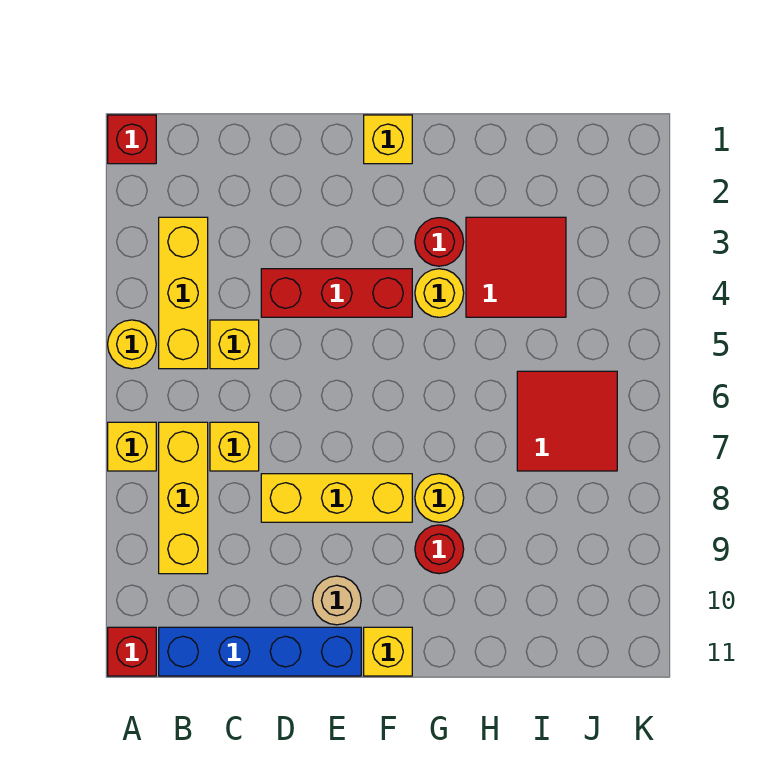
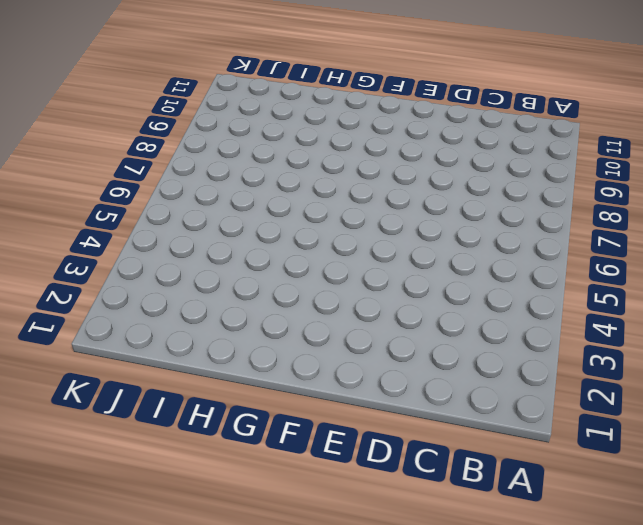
none -> red 1x1 brick [108,115,156,164]
none -> yellow 1x1 round brick [108,320,156,369]
none -> yellow 1x1 brick [108,422,156,471]

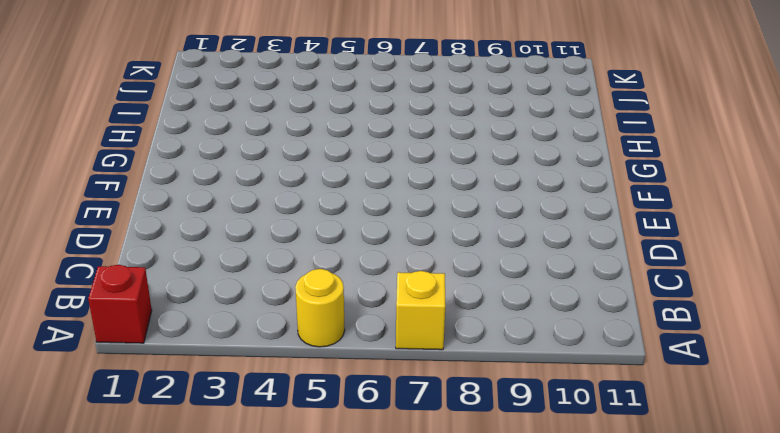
none -> red 1x1 brick [108,627,156,676]
none -> yellow 1x3 brick [159,217,208,369]
none -> yellow 1x3 brick [159,422,208,574]

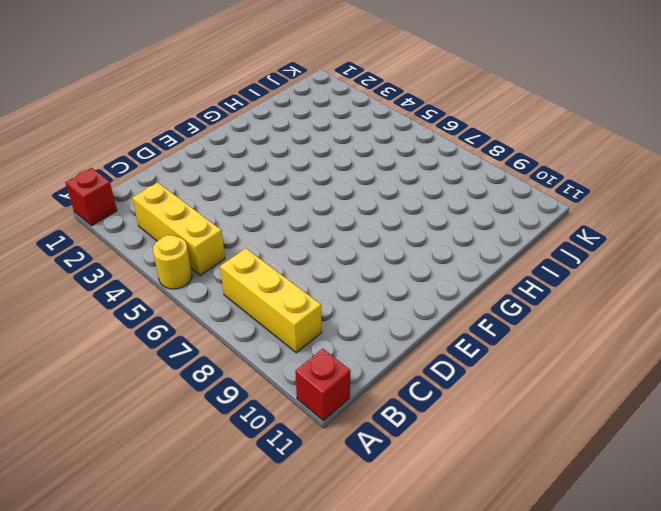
none -> yellow 1x1 brick [108,422,156,471]
none -> blue 1x4 brick [159,627,361,676]
none -> yellow 1x1 brick [210,320,259,369]

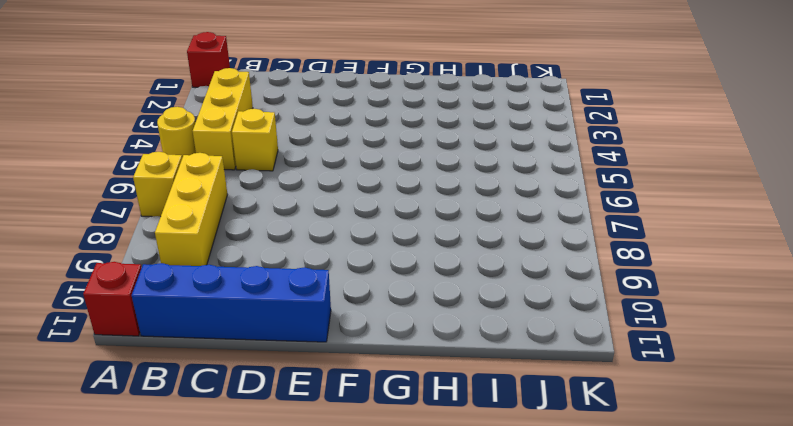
none -> yellow 1x1 brick [210,422,259,471]
none -> red 1x3 brick [261,269,412,317]
none -> yellow 1x3 brick [261,474,412,522]

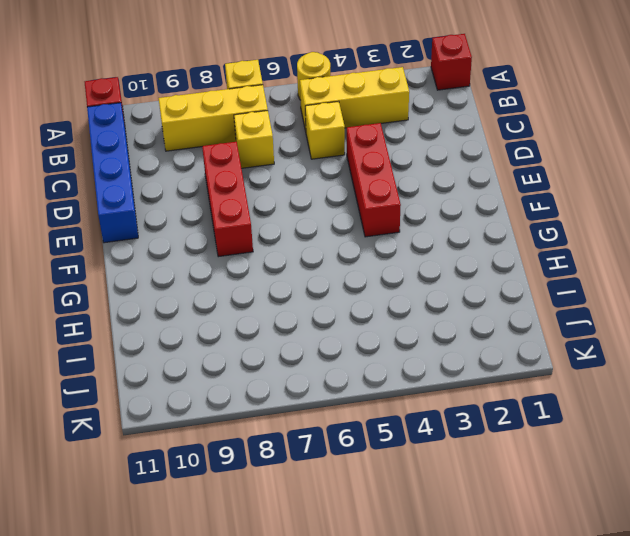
red 1x3 brick [202,142,253,257] -> yellow 1x3 brick [261,474,412,522]
none -> tan 1x1 round brick [312,576,361,625]
none -> yellow 1x1 brick [364,115,412,164]
none -> yellow 1x1 brick [364,627,412,676]

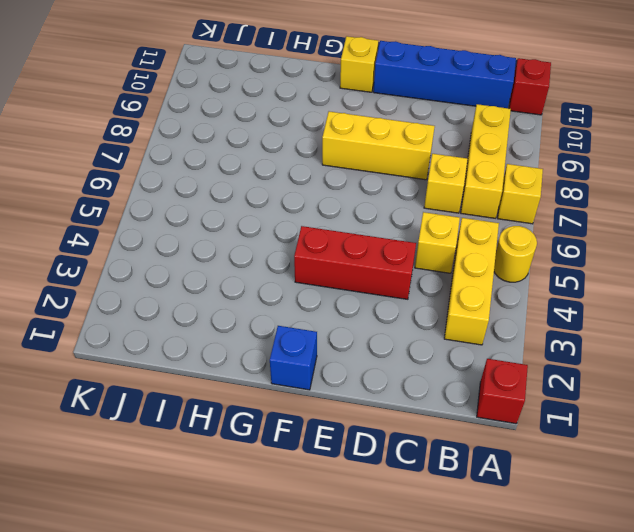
blue 1x1 brick [270,326,317,390] -> yellow 1x1 brick [364,115,412,164]
none -> tan 1x1 round brick [312,576,361,625]
none -> red 1x1 round brick [415,218,464,266]
none -> yellow 1x1 round brick [415,269,464,317]

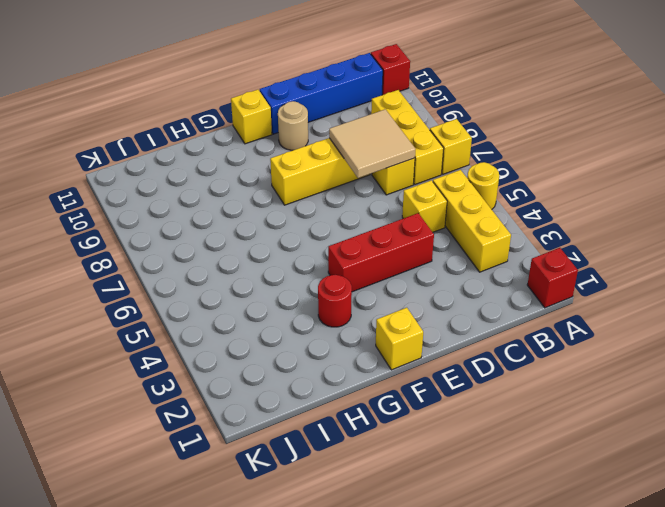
tan 2x2 tile [329,109,416,178] -> none
none -> yellow 1x1 round brick [415,269,464,317]
none -> yellow 1x1 round brick [415,474,464,522]
none -> red 1x1 round brick [415,525,464,574]

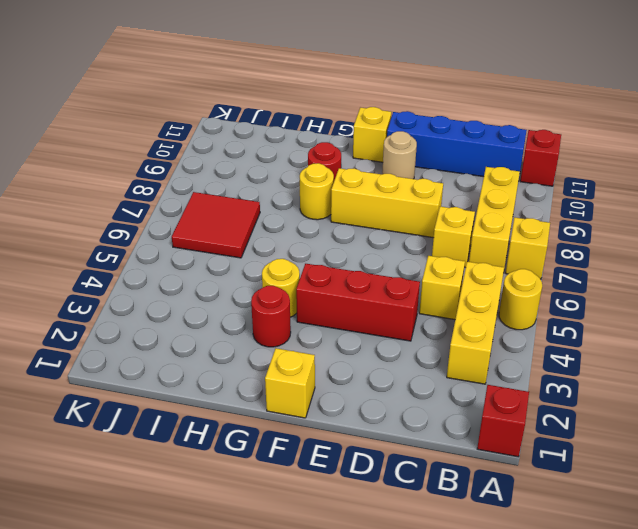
none -> red 2x2 tile [466,217,566,317]

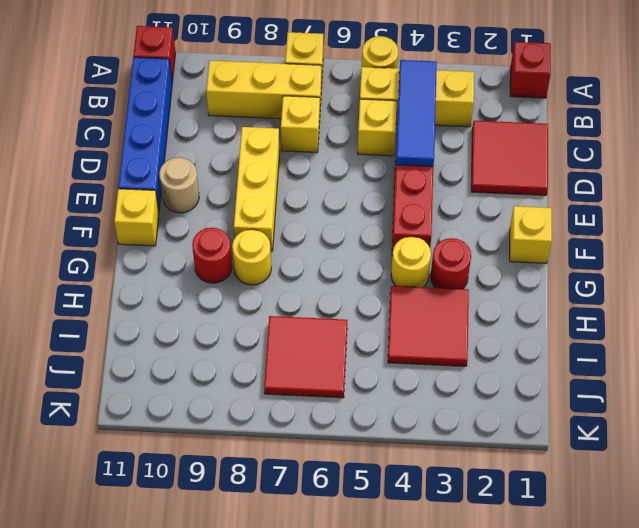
blue 1x3 tile [396,60,437,167] -> none
red 2x2 tile [471,121,548,195] -> none

